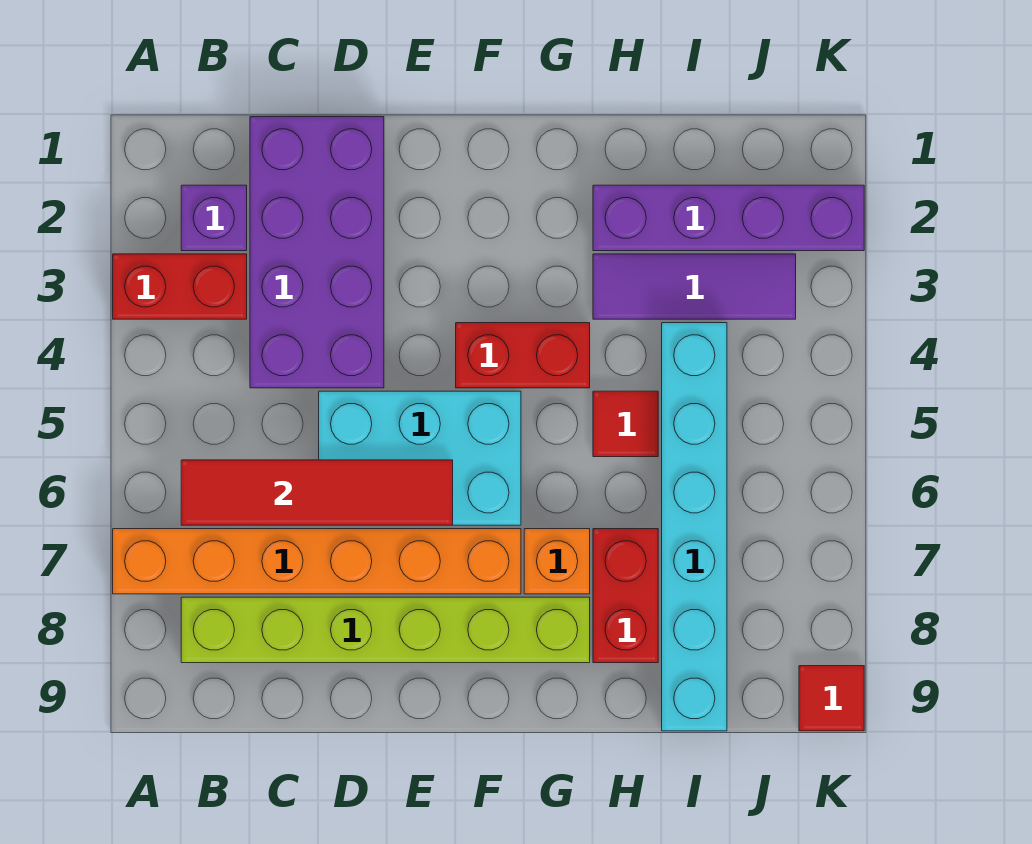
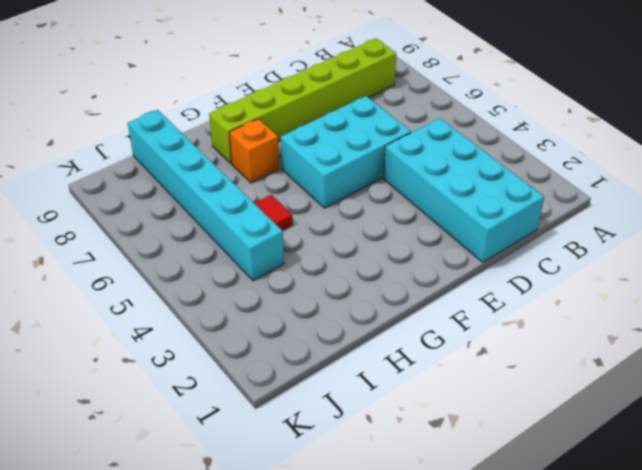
cyan 2x4 brick [383,118,544,262] -> purple 2x4 brick [250,117,384,388]
none -> red 1x2 brick [113,254,247,319]
none -> orange 1x6 brick [113,529,521,594]
none -> purple 1x1 brick [181,185,247,251]

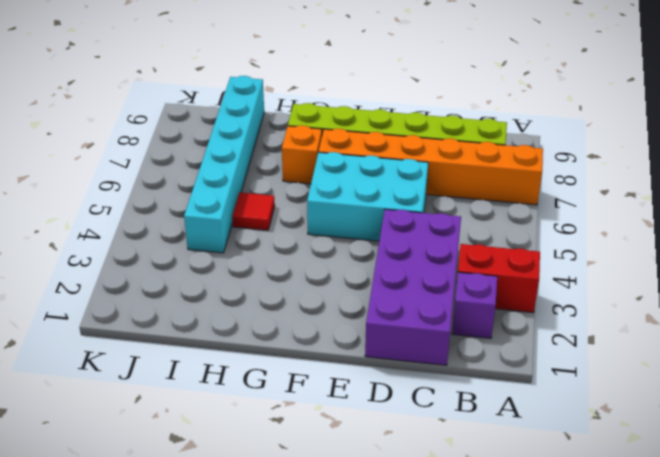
none -> red 1x2 brick [456,323,590,388]
none -> purple 1x4 brick [593,185,864,251]
none -> purple 1x3 tile [593,254,796,319]

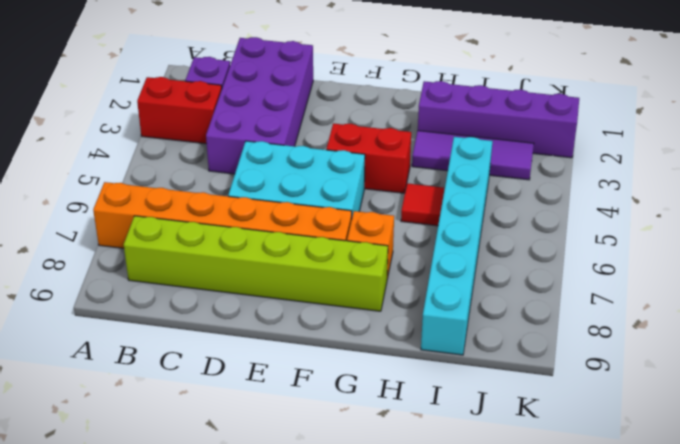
none -> red 1x2 brick [593,529,658,663]
none -> red 1x1 tile [799,666,864,731]
none -> red 1x4 tile [181,460,453,525]

